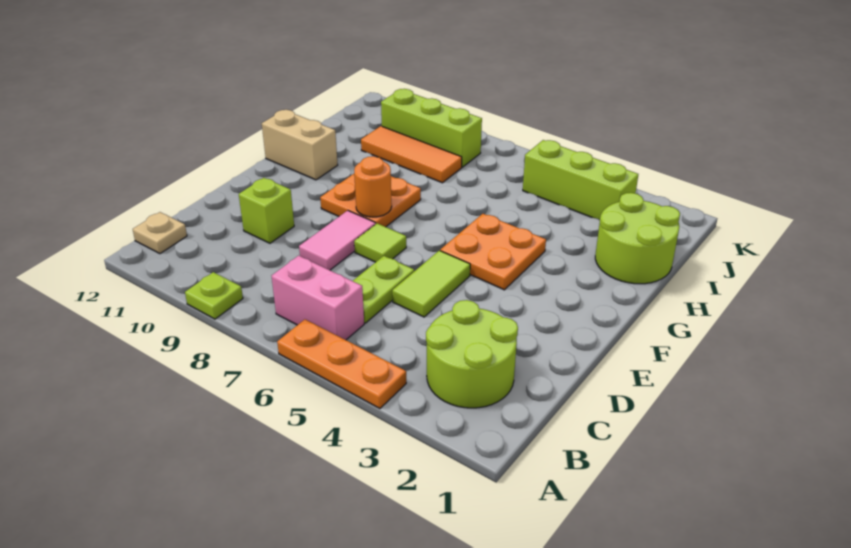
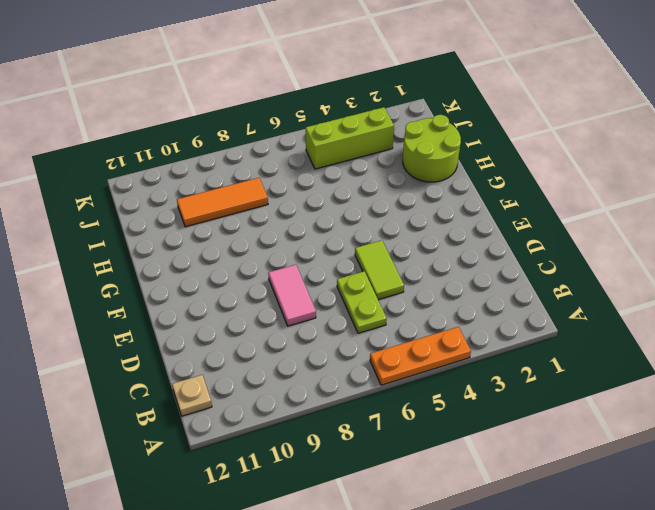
none -> lime 1x1 plate [185,272,243,319]
none -> lime 2x2 round brick [426,300,518,408]
none -> pink 1x2 brick [272,256,364,340]

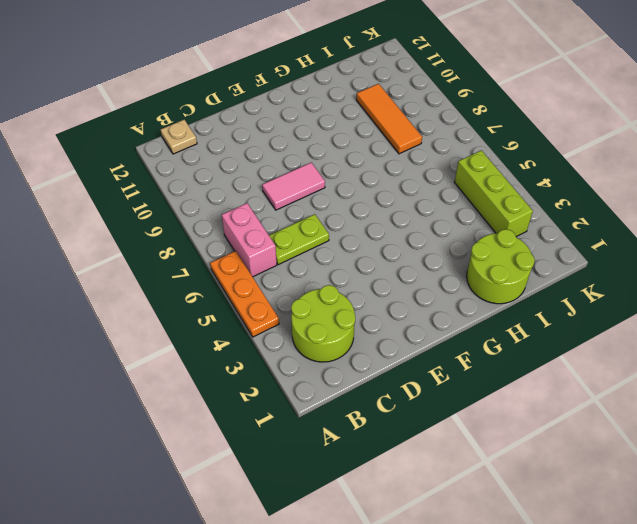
none -> lime 1x1 plate [185,272,243,319]
none -> lime 1x2 tile [392,250,470,317]
none -> lime 1x1 brick [239,178,294,243]

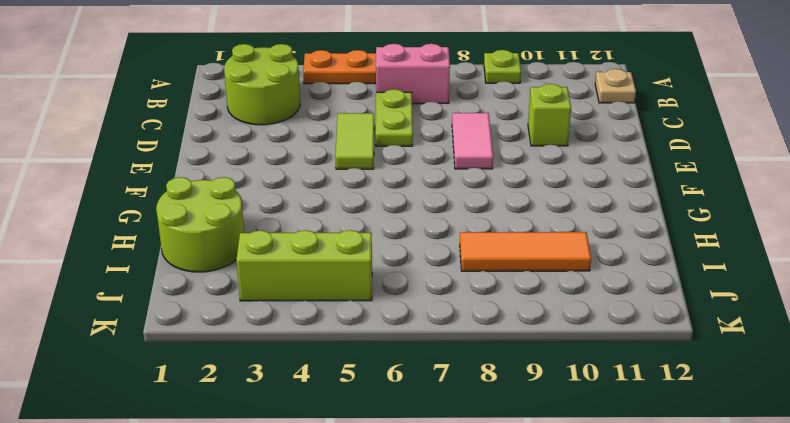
none -> lime 1x1 tile [354,223,406,262]
none -> orange 2x2 plate [440,214,546,290]
none -> orange 2x2 plate [320,174,421,227]

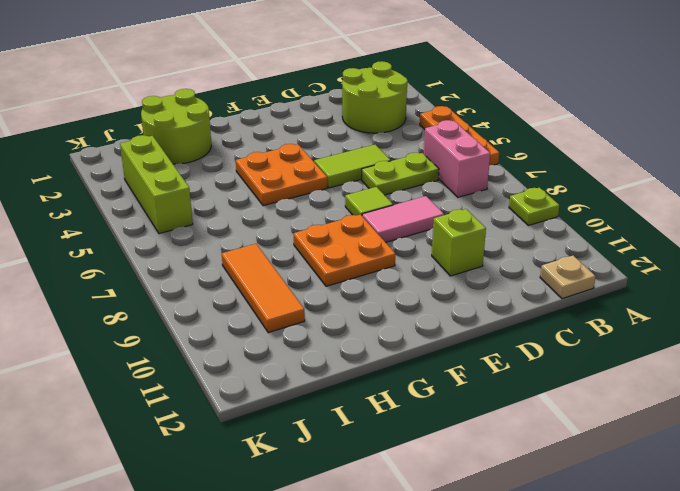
none -> tan 1x2 brick [262,110,338,180]
none -> lime 1x3 brick [381,89,482,167]
none -> orange 1x1 round brick [354,156,392,217]

